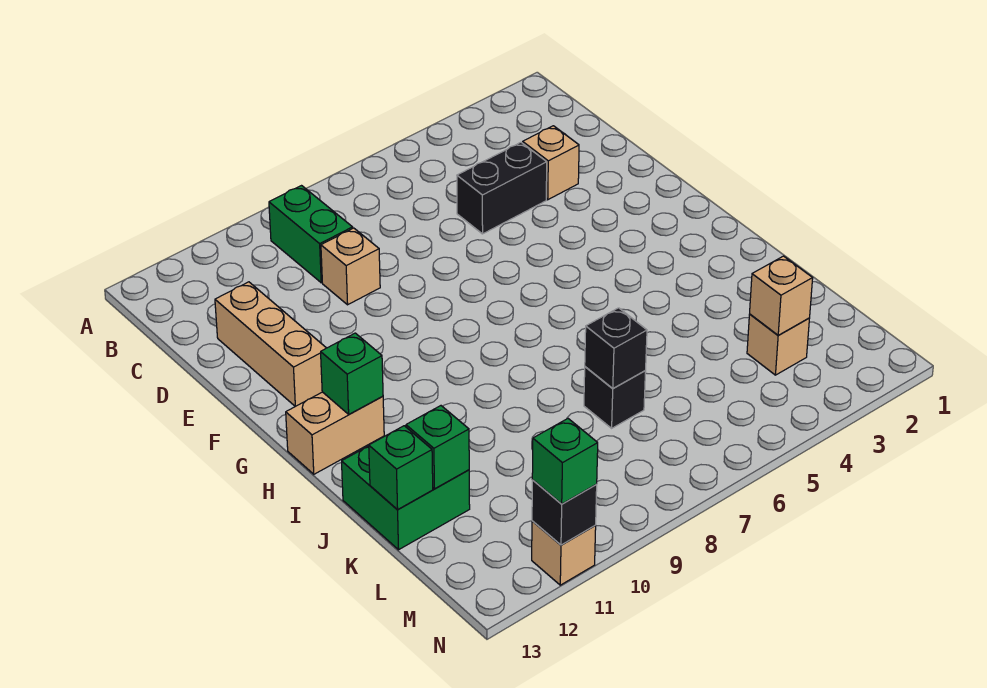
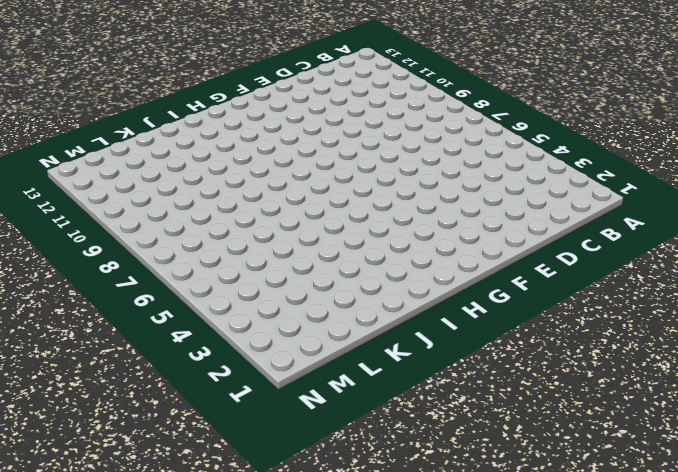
none -> green 1x2 brick [269,186,353,283]
none -> tan 1x1 brick [523,126,579,200]
none -> black 1x2 brick [457,142,547,234]

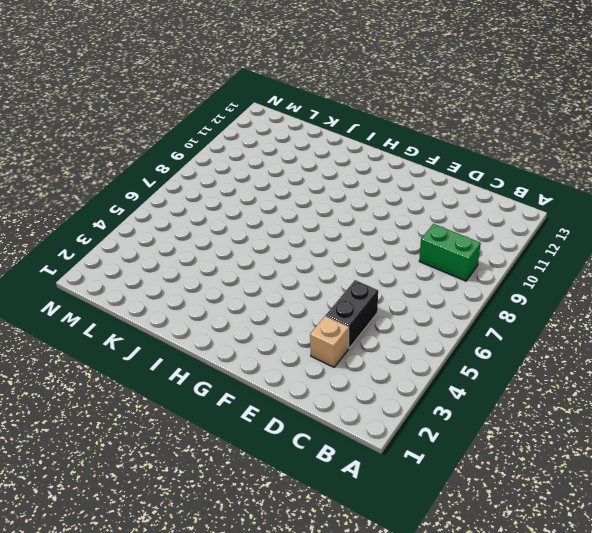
none -> tan 1x1 brick [321,228,380,305]
none -> tan 1x3 brick [215,282,326,406]
none -> tan 1x2 brick [286,392,384,474]

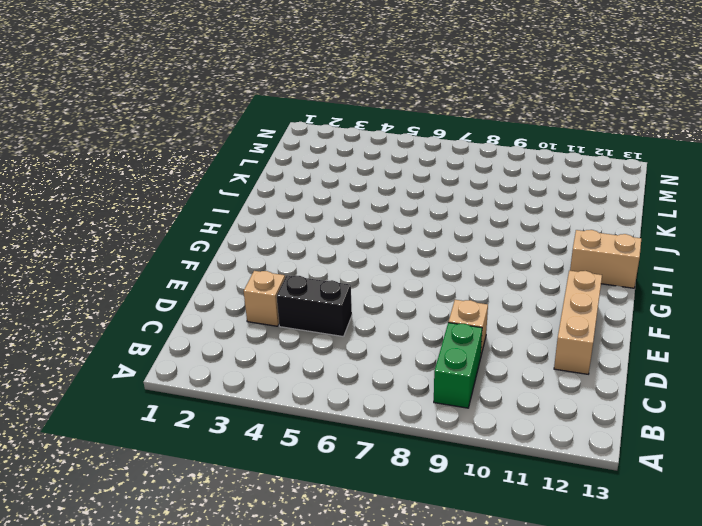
none -> green 2x2 brick [342,426,470,550]
none -> black 1x1 brick [584,367,646,428]
none -> tan 1x1 brick [747,314,810,375]

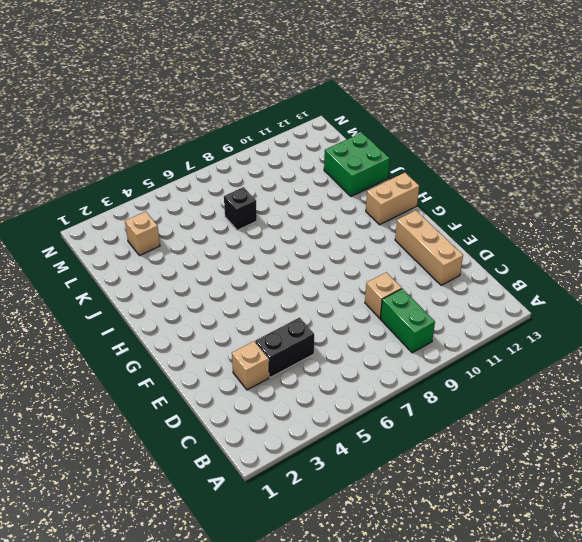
none -> tan 1x1 brick [532,521,596,585]
none -> green 1x1 brick [321,333,383,414]
none -> black 1x1 brick [585,308,647,388]

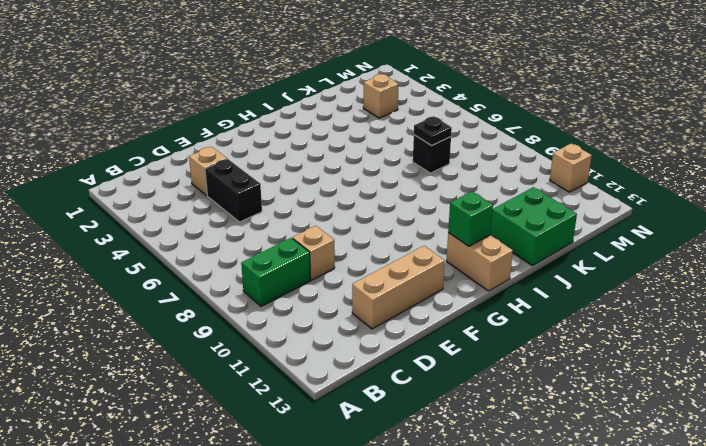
black 1x1 plate [414,116,452,146] -> black 1x1 brick [585,308,647,388]
none -> green 1x1 brick [406,406,469,489]
none -> green 1x1 brick [369,426,433,509]
none -> tan 1x1 brick [750,256,813,335]

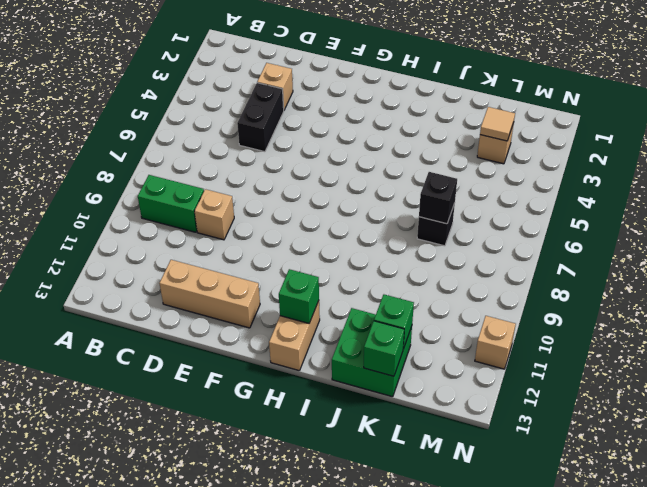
tan 1x1 tile [480,107,515,141] -> tan 1x1 brick [750,256,813,335]
none -> black 1x1 brick [532,480,597,545]
none -> green 1x1 brick [532,419,598,504]

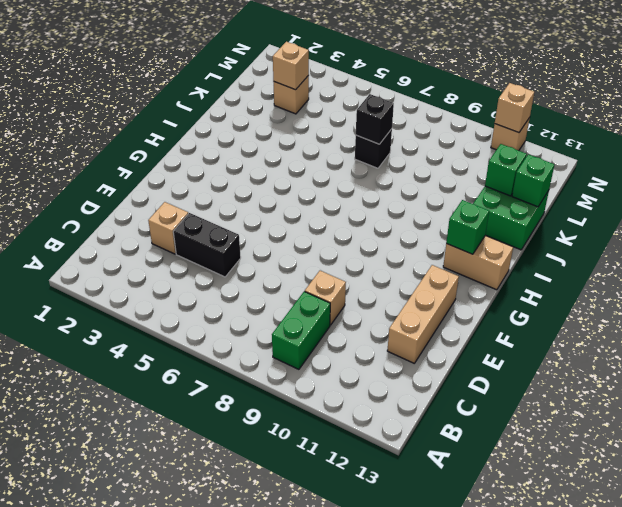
tan 1x1 brick [495,83,534,133] -> black 1x1 brick [532,480,597,545]
none -> green 1x1 brick [532,419,598,504]

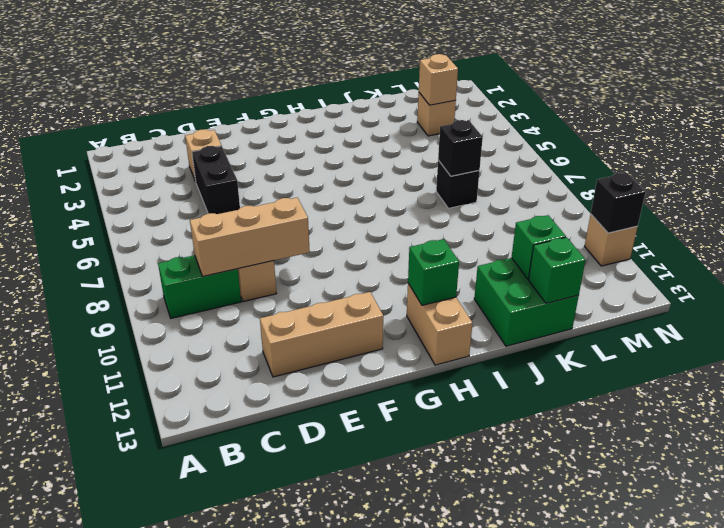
tan 1x3 brick [190,198,310,276] -> none
none -> green 1x1 brick [532,419,598,504]

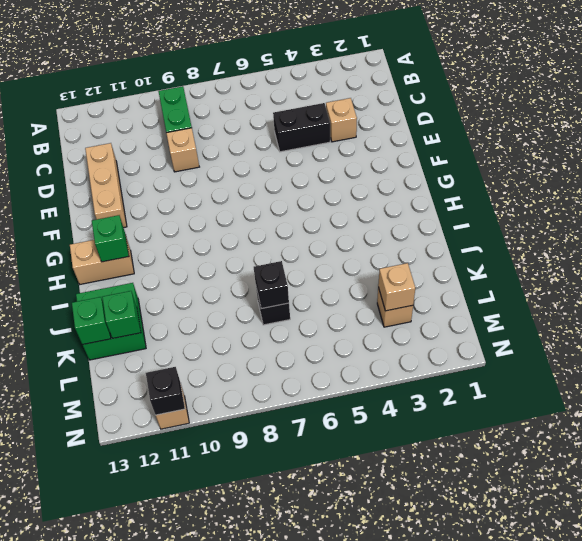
none -> green 1x1 brick [532,419,598,504]

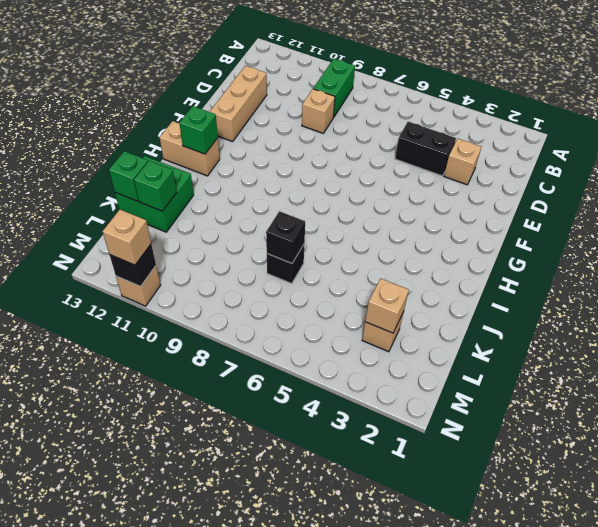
tan 1x1 brick [103,210,151,265] -> green 1x1 brick [532,419,598,504]

